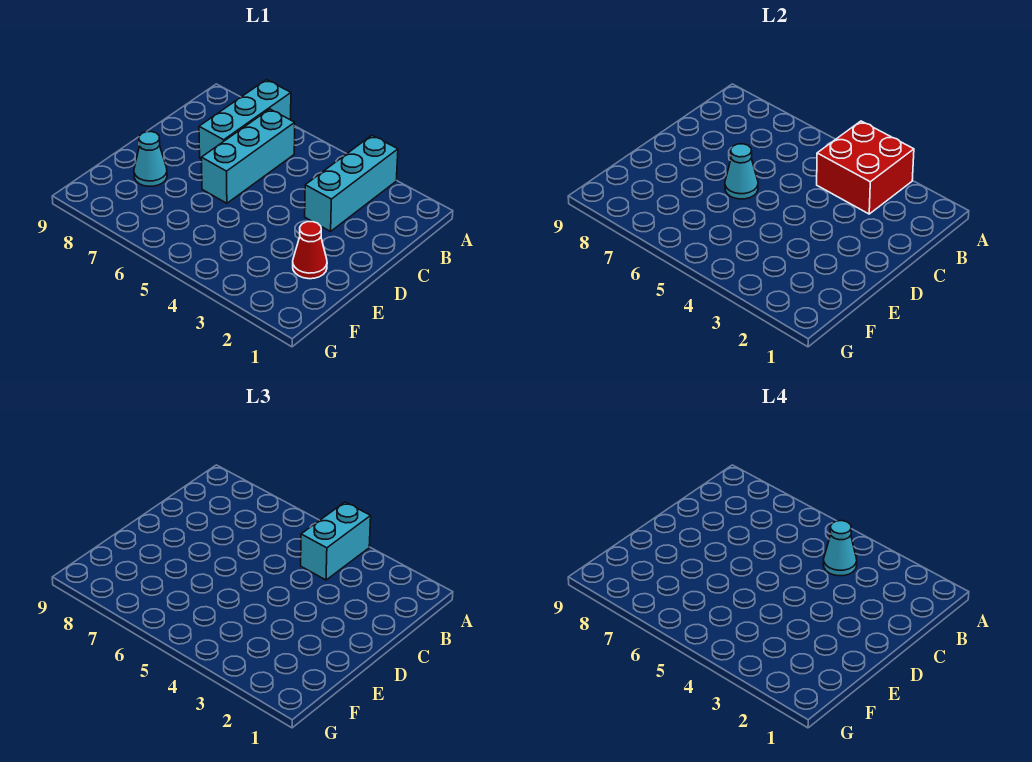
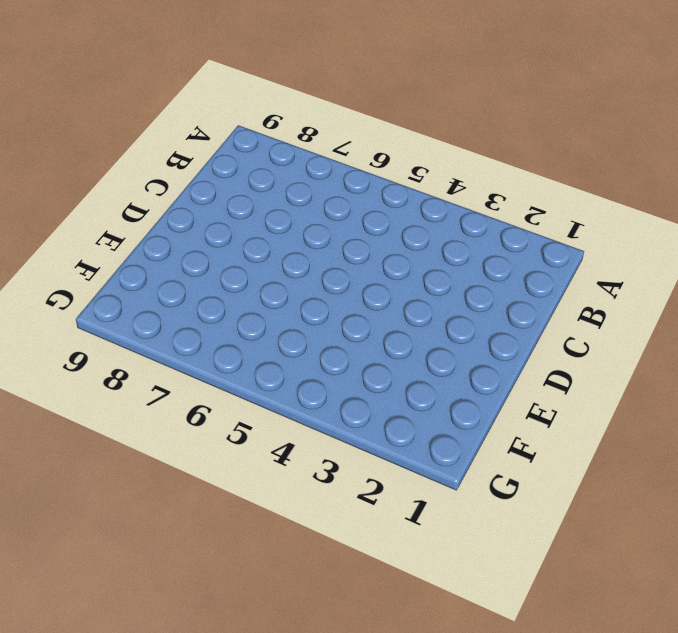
none -> cyan 1x3 brick [305,135,398,231]
none -> cyan 1x3 brick [199,80,291,159]

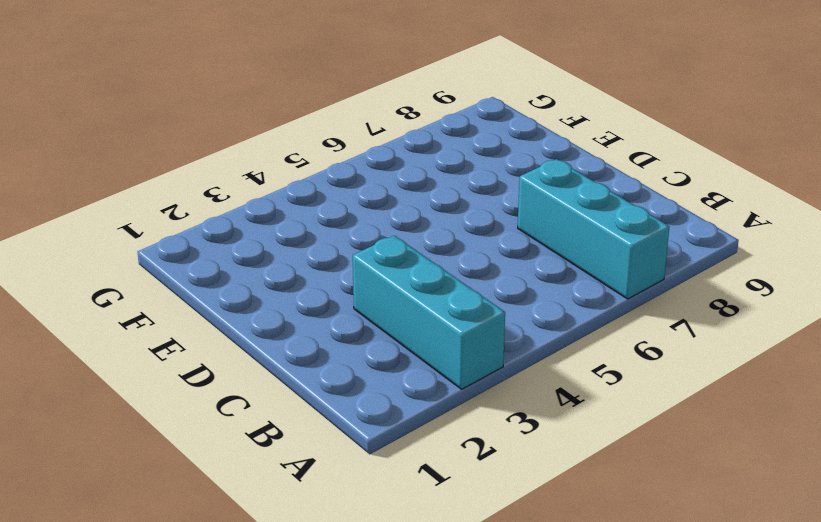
none -> cyan 1x3 brick [201,109,295,203]
none -> red 1x1 cone [293,222,327,279]

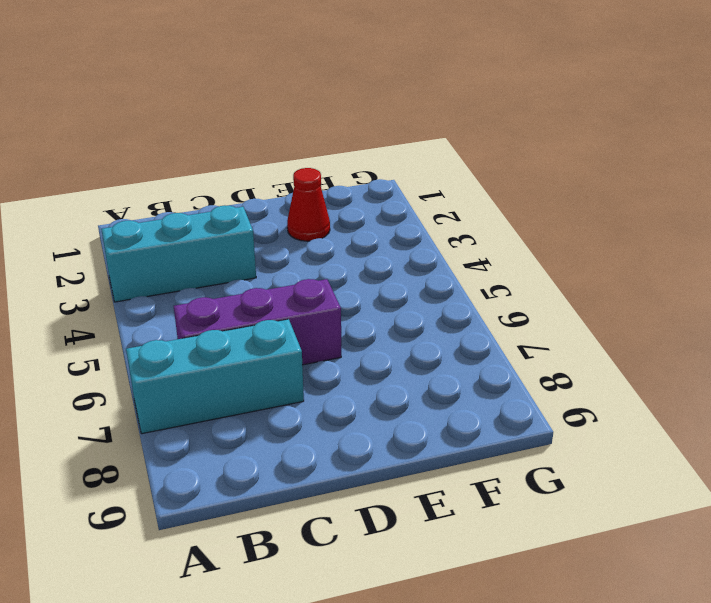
purple 1x3 brick [174,279,341,365] -> cyan 1x3 brick [201,109,295,203]
none -> cyan 1x1 cone [134,132,167,186]
none -> red 2x2 brick [817,121,914,214]

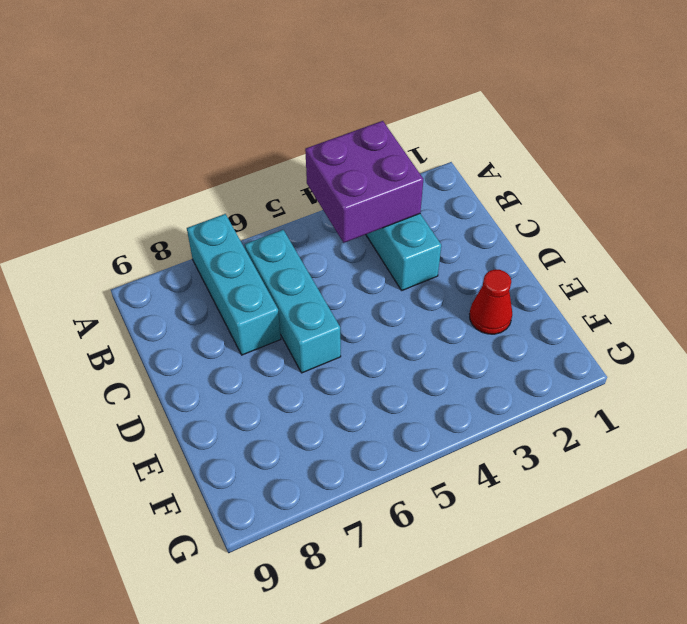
purple 2x2 brick [305,121,423,243] -> red 2x2 brick [817,121,914,214]
none -> cyan 1x1 cone [134,132,167,186]
none -> cyan 1x1 cone [725,144,758,199]

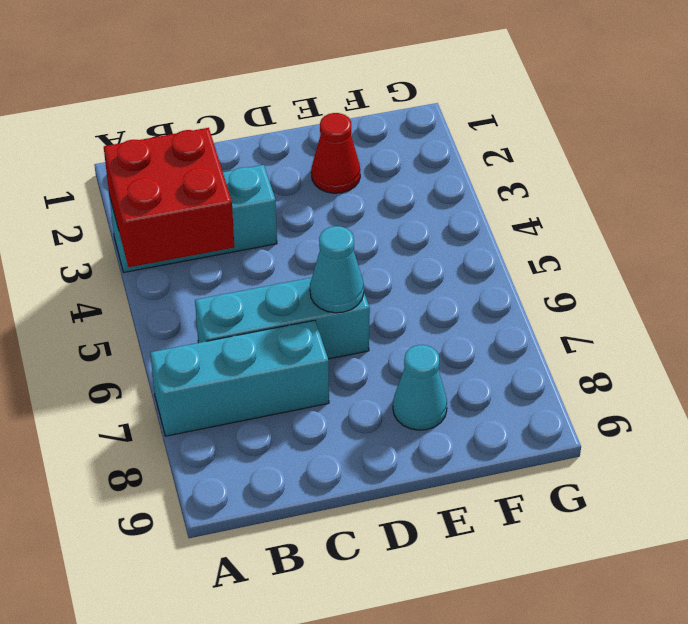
none -> cyan 1x2 brick [301,502,371,580]
none -> cyan 1x1 cone [823,521,857,576]

